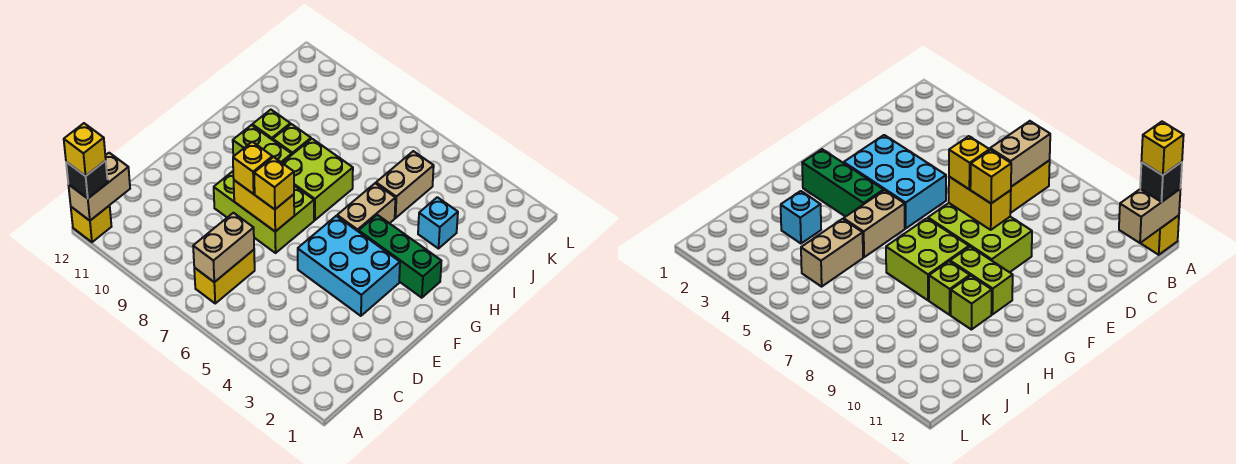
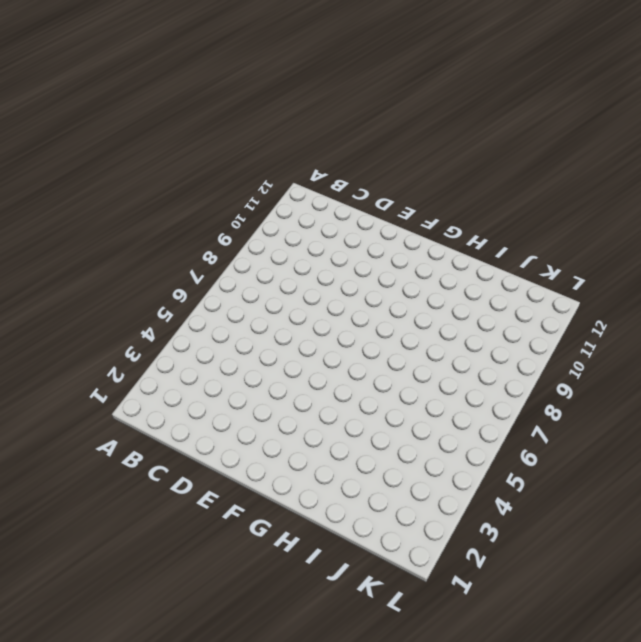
none -> yellow 1x1 brick [71,206,112,242]
none -> yellow 1x2 brick [194,250,255,303]
none -> cyan 2x3 brick [298,216,400,316]

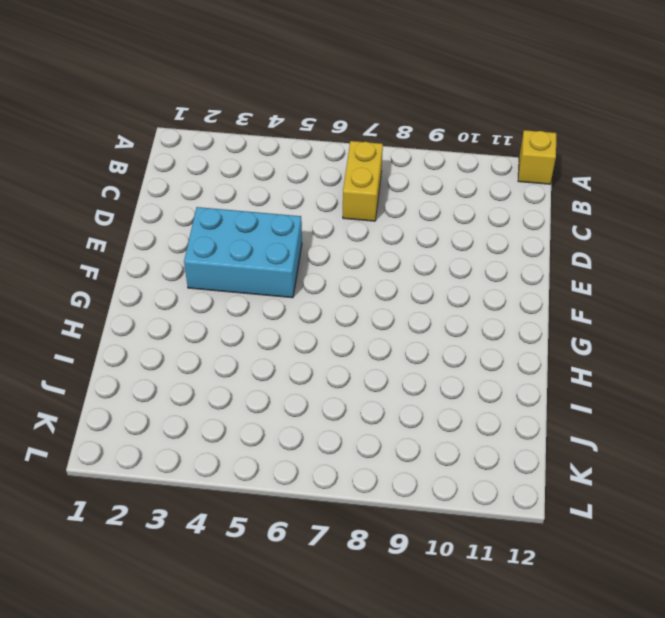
none -> lime 2x3 brick [214,171,314,253]
none -> green 1x3 brick [359,215,441,298]
none -> tan 1x2 brick [337,183,395,232]

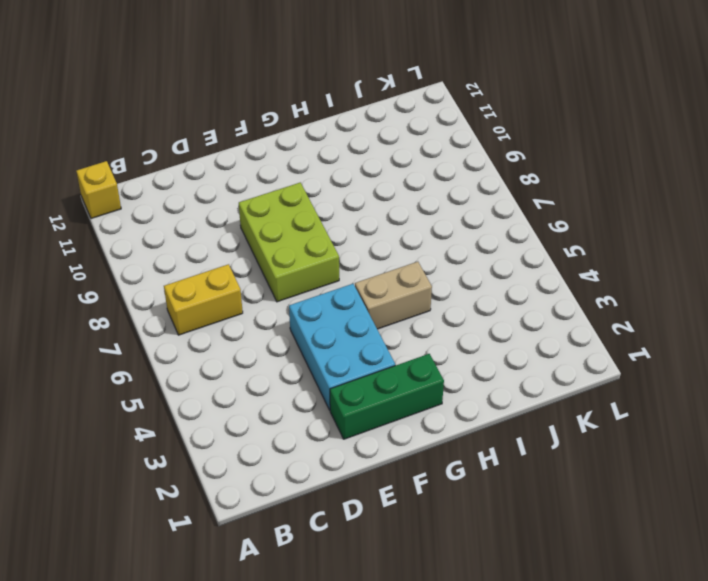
green 1x3 brick [330,354,444,439] -> green 1x3 brick turned to [359,215,441,298]
none -> lime 2x2 brick [283,139,353,220]
none -> lime 1x2 brick [233,125,292,163]
none -> lime 1x1 brick [273,124,311,154]

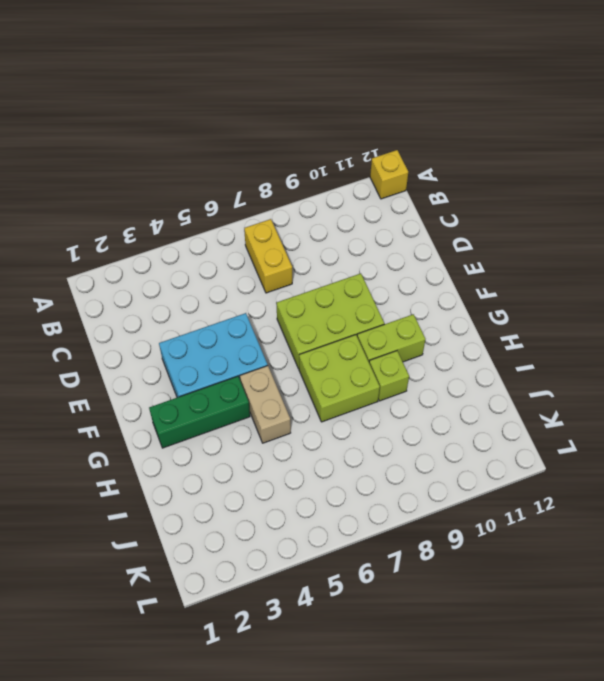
none -> lime 1x1 brick [252,110,290,140]
none -> cyan 1x1 brick [418,197,458,249]
none -> tan 1x2 brick [376,151,434,218]

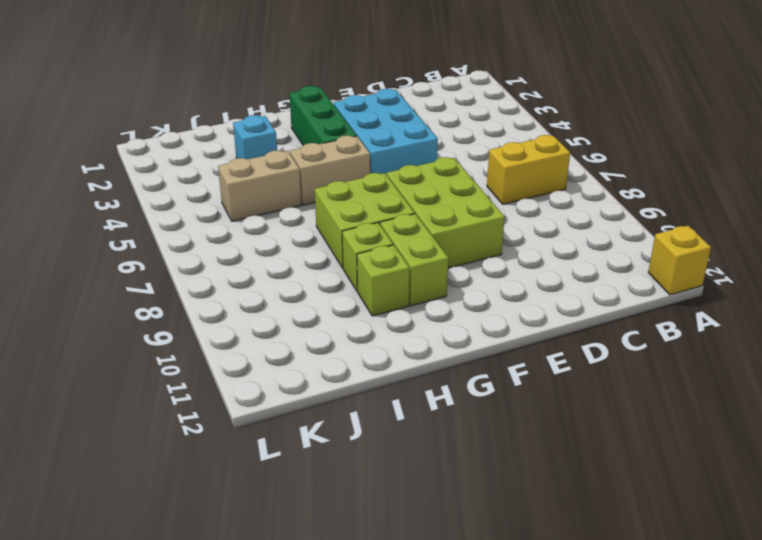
none -> tan 1x2 brick [68,153,130,221]
none -> tan 1x2 brick [193,213,254,282]
none -> yellow 1x2 brick [234,180,294,232]

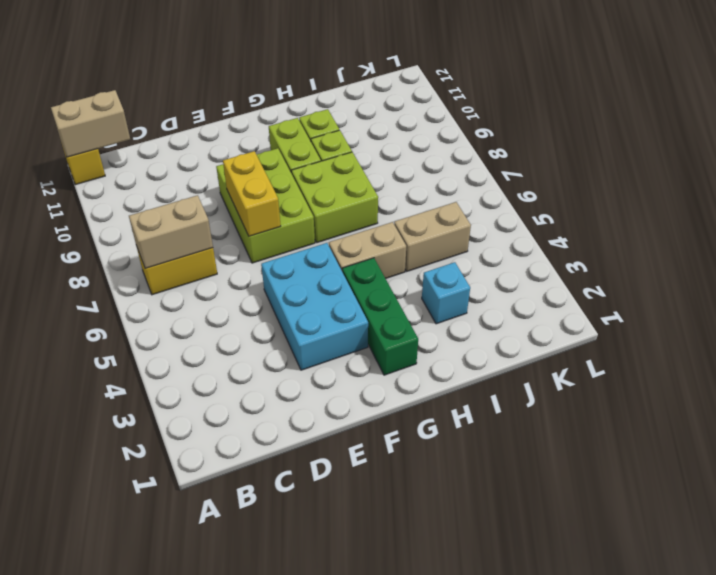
none -> black 1x1 brick [66,161,108,199]
none -> yellow 1x1 brick [254,157,294,209]
none -> yellow 1x1 brick [233,142,272,194]

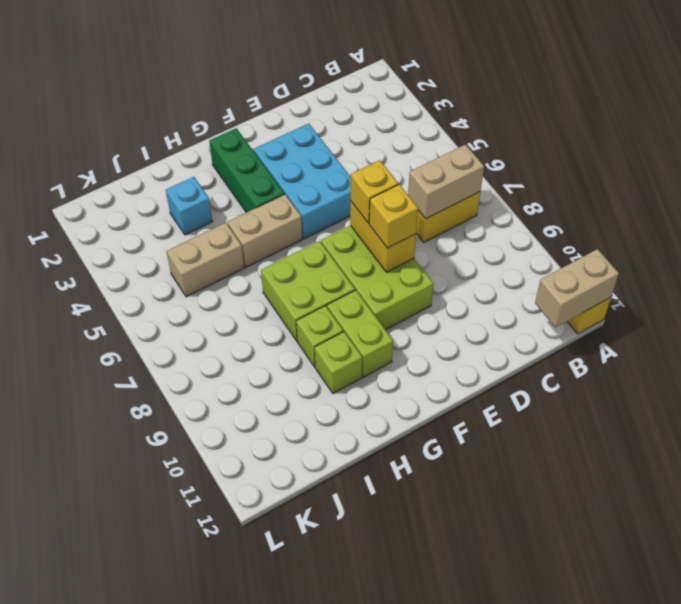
none -> black 1x1 brick [66,161,108,199]
none -> yellow 1x1 brick [64,123,106,176]

